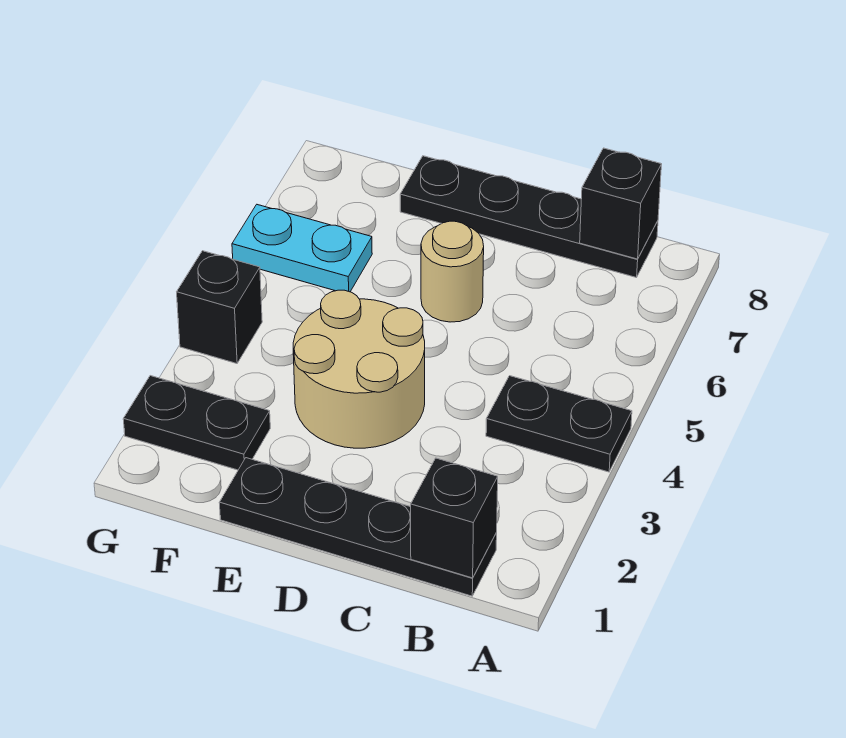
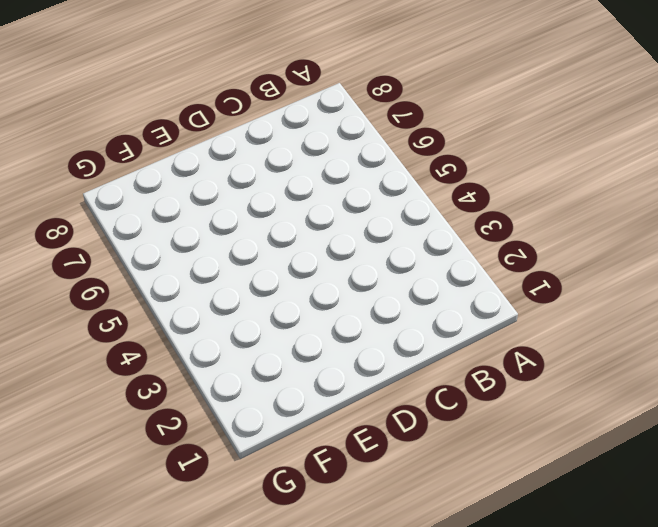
none -> black 1x2 plate [486,376,632,472]
none -> black 1x4 plate [219,458,497,596]

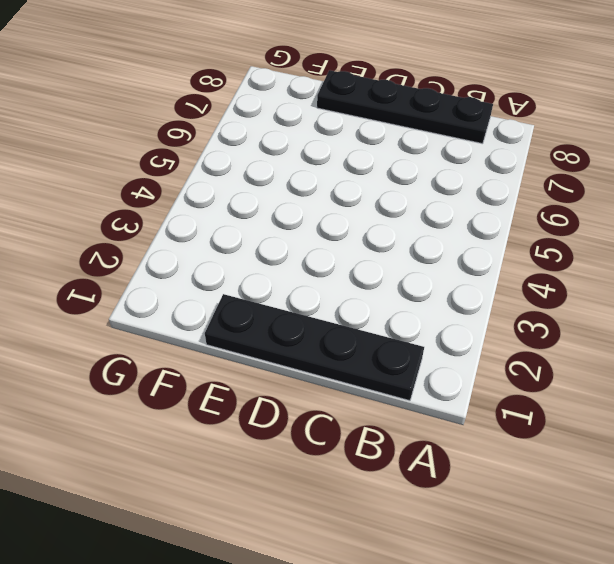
none -> black 1x2 plate [486,376,632,472]
none -> tan 2x2 round brick [293,290,425,448]

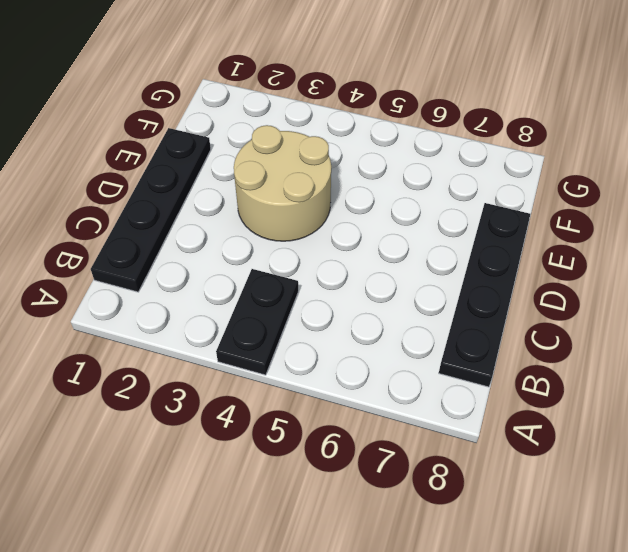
none -> tan 1x1 round brick [421,221,484,322]
none -> black 1x2 plate [123,376,270,470]

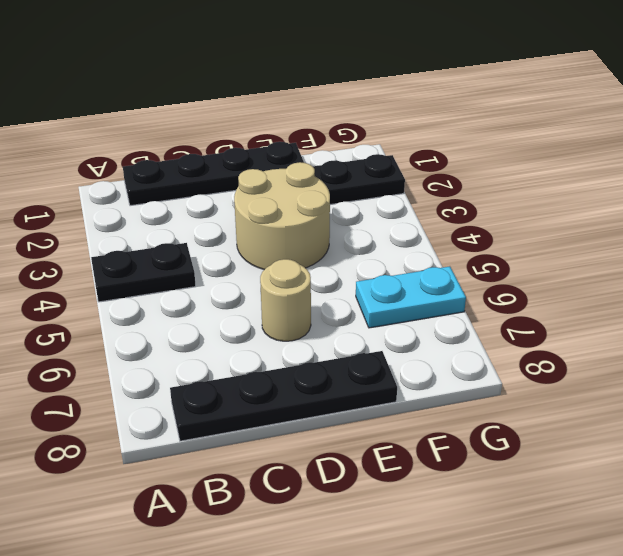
none -> black 1x1 brick [177,251,262,364]
none -> black 1x1 brick [411,458,498,578]

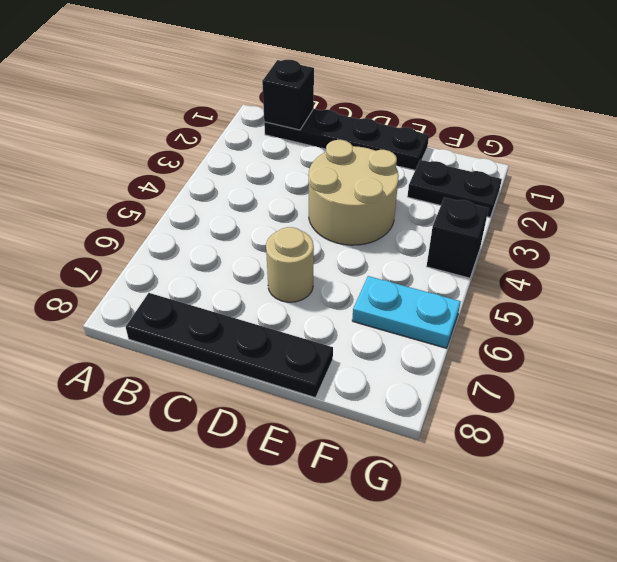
none -> black 1x2 plate [486,376,632,472]
none -> black 1x1 brick [580,148,662,259]

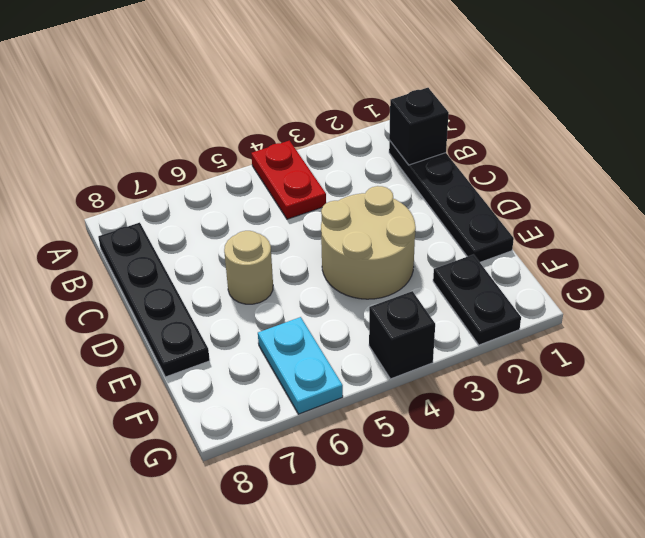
red 1x2 plate [251,141,326,219] -> black 1x2 plate [486,376,632,472]
none -> black 1x1 brick [580,148,662,259]

